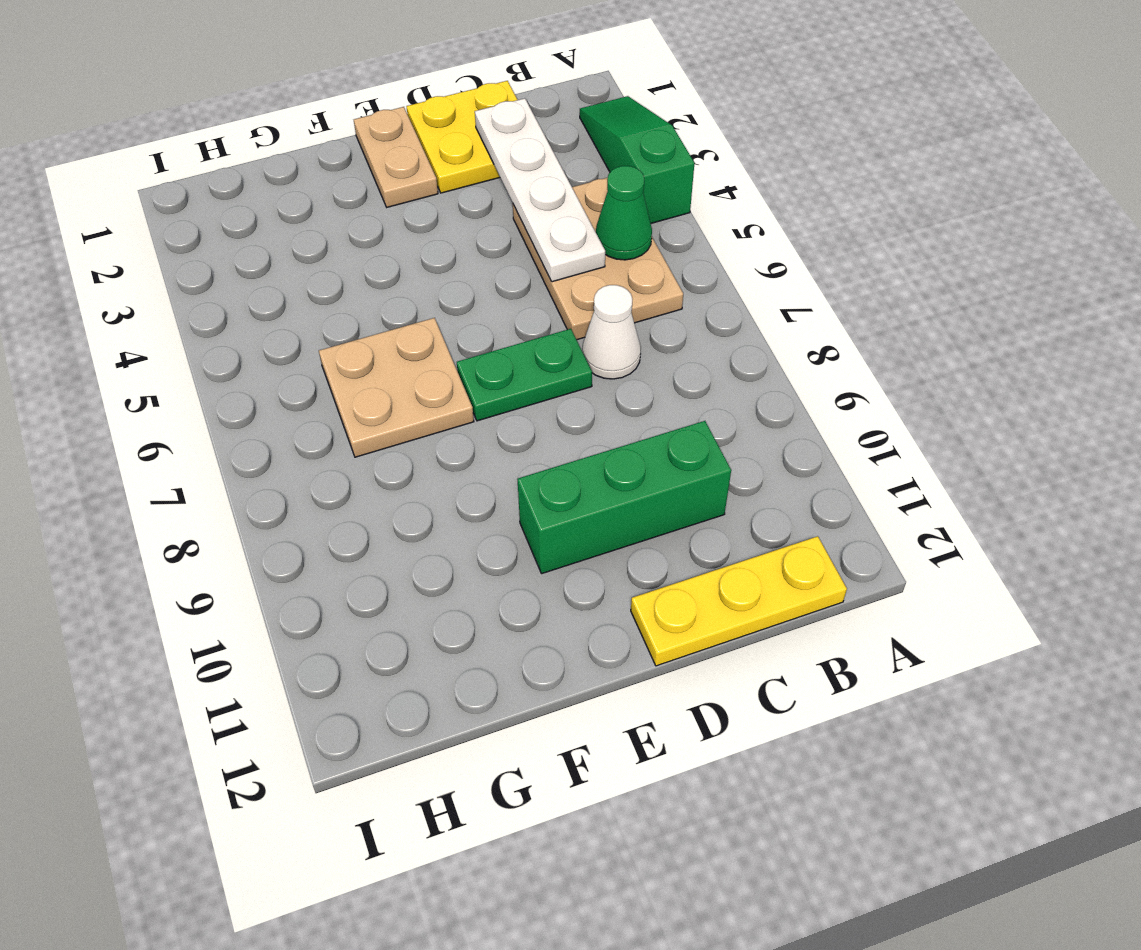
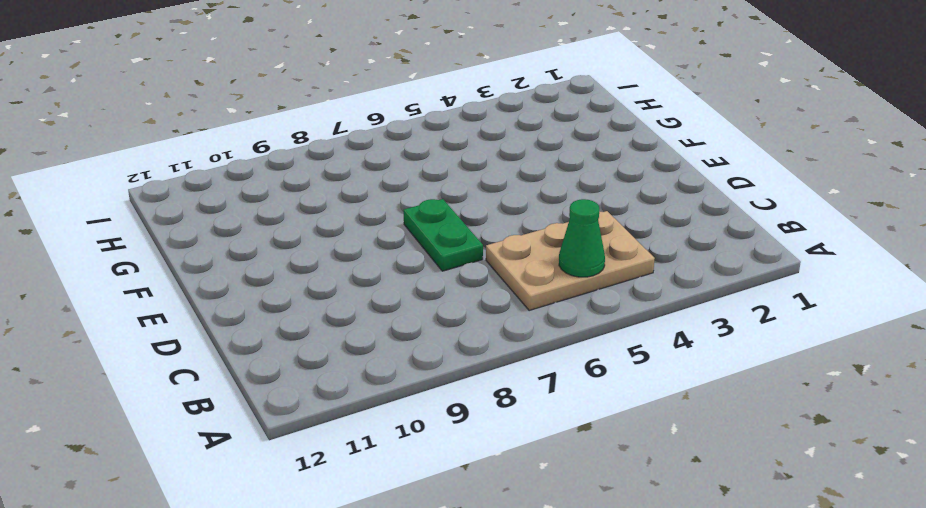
none -> green 1x3 slope [580,96,694,223]
none -> yellow 1x3 plate [631,536,847,666]

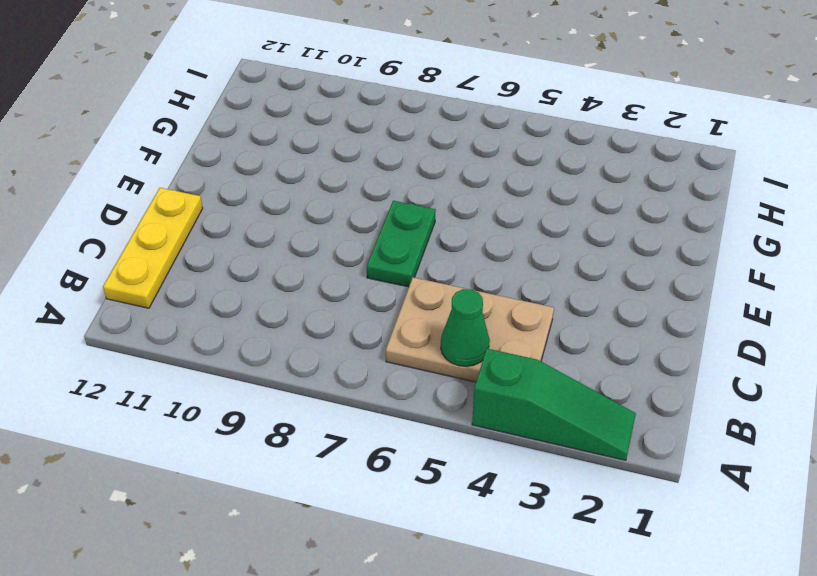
none -> yellow 2x2 plate [406,81,517,193]
none -> white 1x1 cone [582,285,641,379]

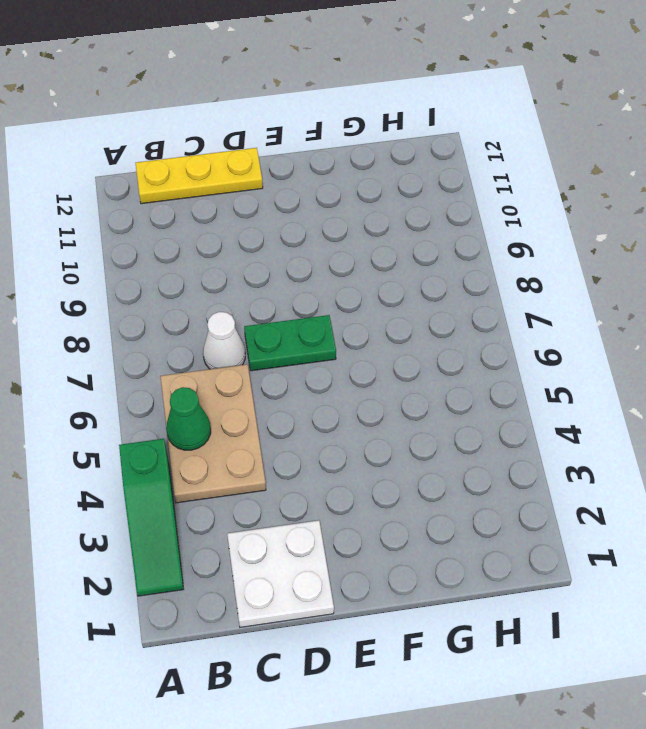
white 2x2 plate [227,520,334,627] -> yellow 2x2 plate [406,81,517,193]
none -> green 1x3 brick [517,421,731,574]
none -> tan 1x2 plate [354,107,438,207]

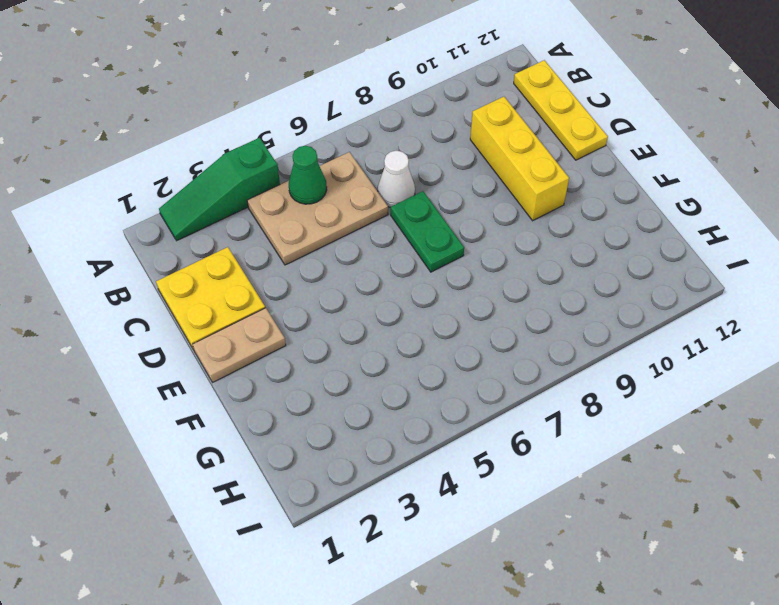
yellow 1x3 brick [470,97,569,221] -> green 1x3 brick [517,421,731,574]
none -> tan 2x2 plate [319,318,474,457]
none -> white 1x4 plate [475,98,605,282]

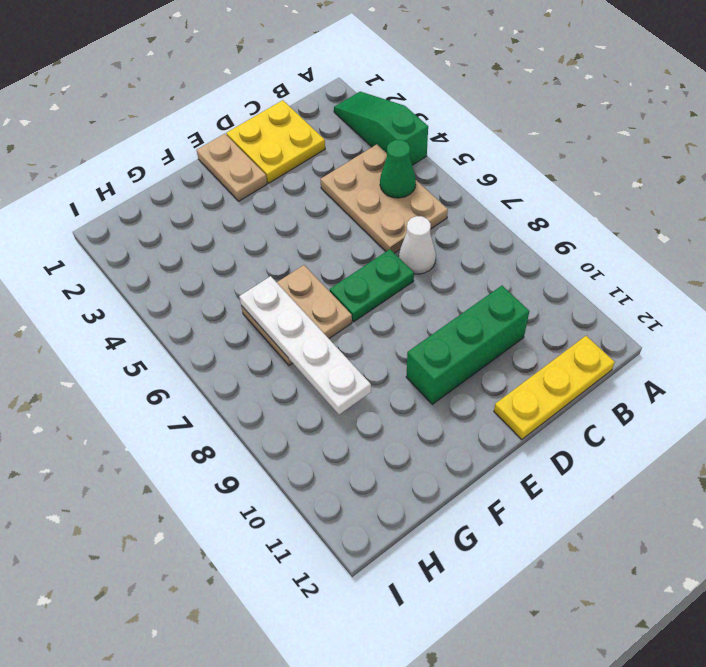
white 1x4 plate [239,276,371,415] -> white 1x4 plate moved to [475,98,605,282]

